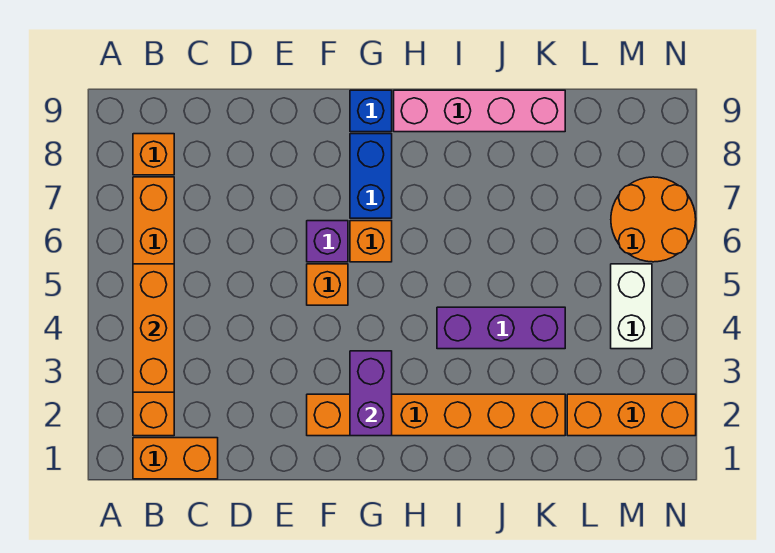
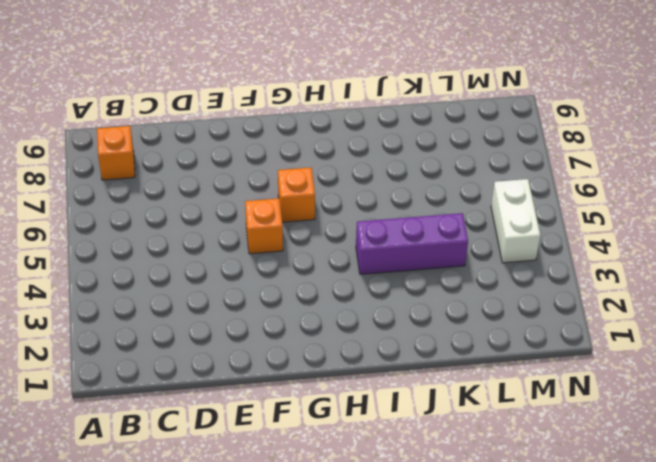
none -> orange 1x2 brick [133,438,218,479]
none -> orange 1x6 brick [133,177,174,436]
none -> orange 1x6 brick [307,394,565,436]

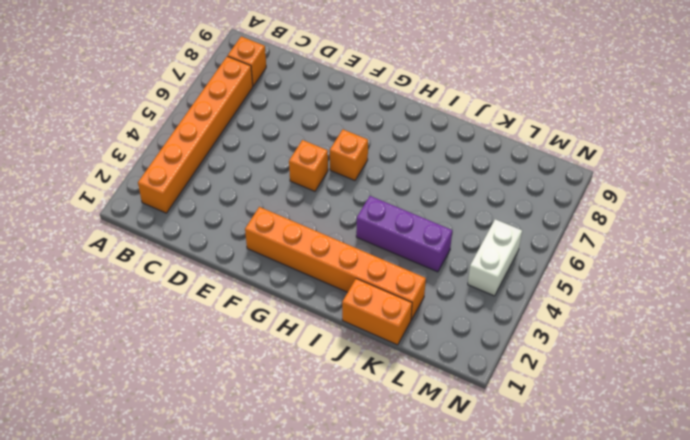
orange 1x2 brick [342,279,412,345] -> orange 1x2 brick moved to [133,438,218,479]
none -> purple 1x1 brick [307,221,348,262]
none -> blue 1x2 brick [350,134,392,218]
none -> blue 1x1 brick [350,90,392,132]

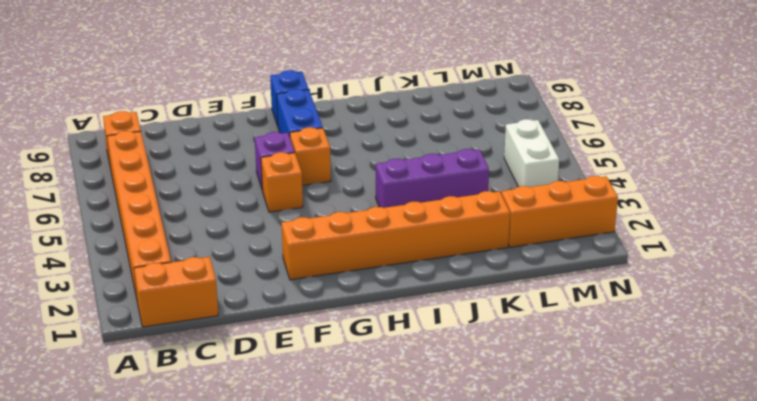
none -> pink 1x4 brick [394,90,565,132]
none -> orange 2x2 round brick [611,177,696,262]
none -> orange 1x3 brick [133,264,174,392]

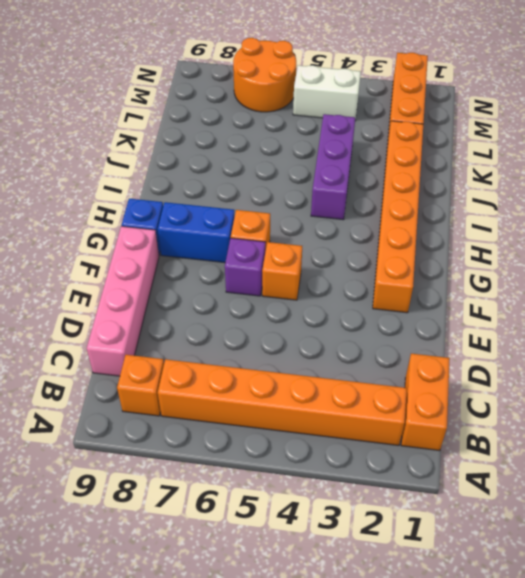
pink 1x4 brick [87,226,159,376] -> pink 1x4 brick moved to [394,90,565,132]
none -> orange 1x3 brick [133,264,174,392]
none -> purple 1x2 brick [350,351,392,436]

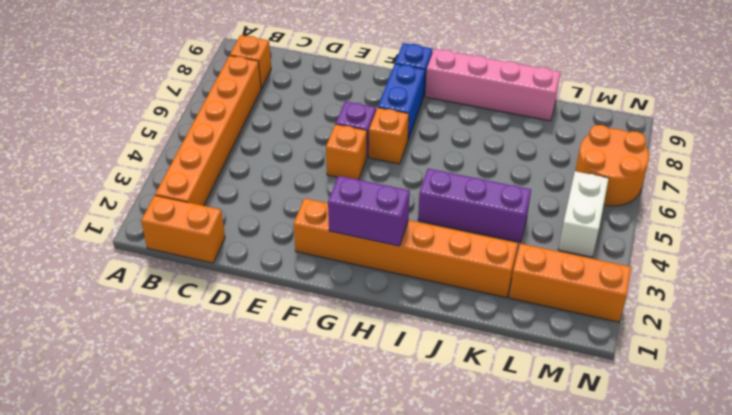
purple 1x2 brick [328,176,410,246] -> purple 1x2 brick turned to [350,351,392,436]
none -> orange 1x3 brick [133,264,174,392]

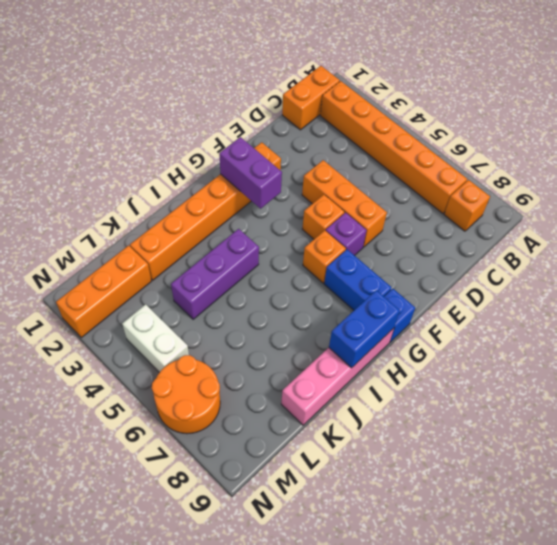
orange 1x3 brick [302,160,387,247] -> orange 1x3 brick moved to [133,264,174,392]
blue 1x2 brick [329,290,400,368] -> none

